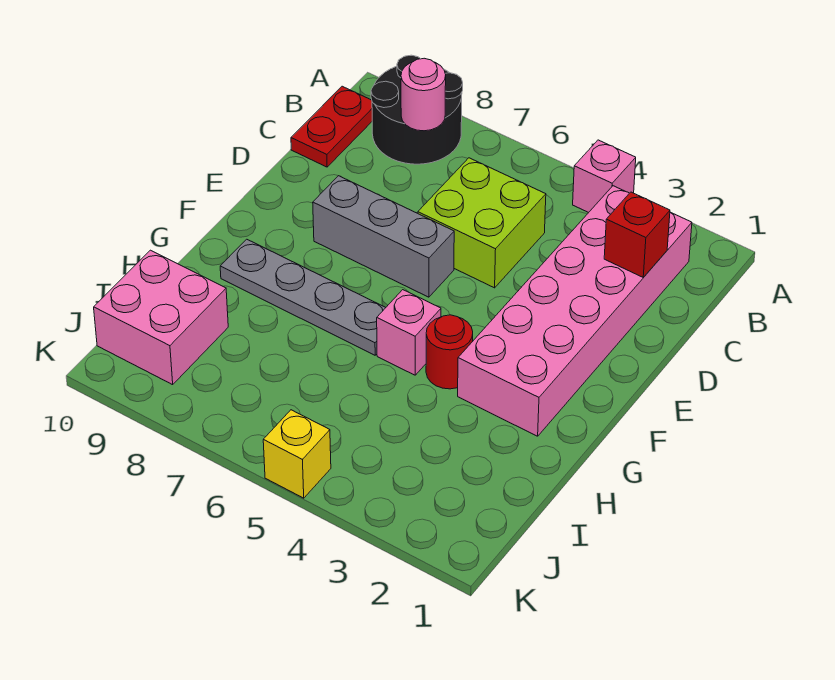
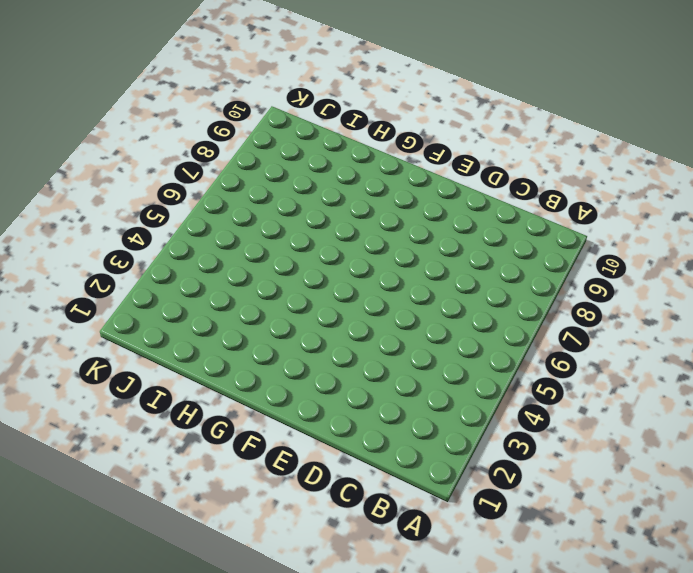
none -> pink 1x1 brick [573,140,636,213]
none -> black 2x2 round brick [371,55,463,164]
none -> pink 2x6 brick [458,186,692,436]

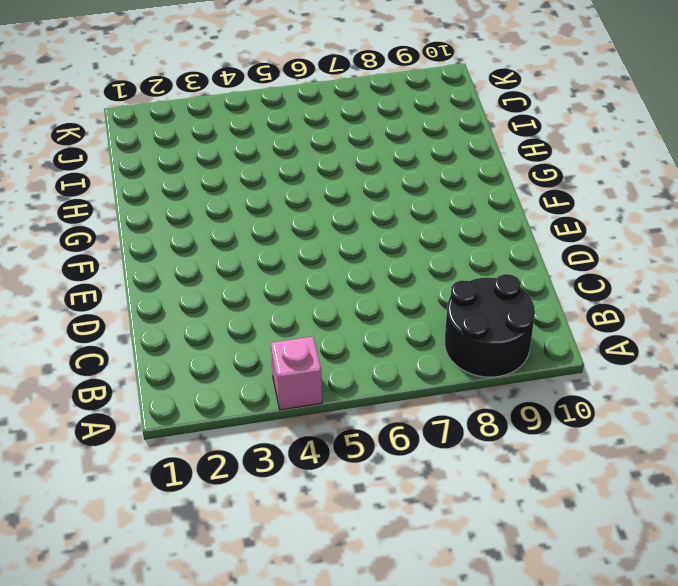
none -> pink 2x6 brick [458,186,692,436]
none -> red 1x2 plate [291,86,372,167]
none -> lime 2x2 brick [418,158,546,288]

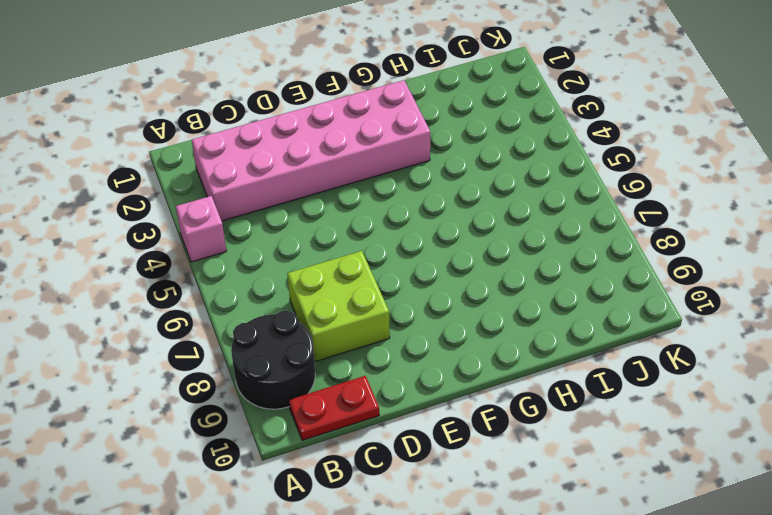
lime 2x2 brick [287,251,390,362] -> lime 2x2 brick moved to [418,158,546,288]
none -> grey 1x3 brick [313,176,454,297]
none -> red 1x1 round brick [426,315,473,389]
none -> pink 1x1 brick [377,290,441,375]

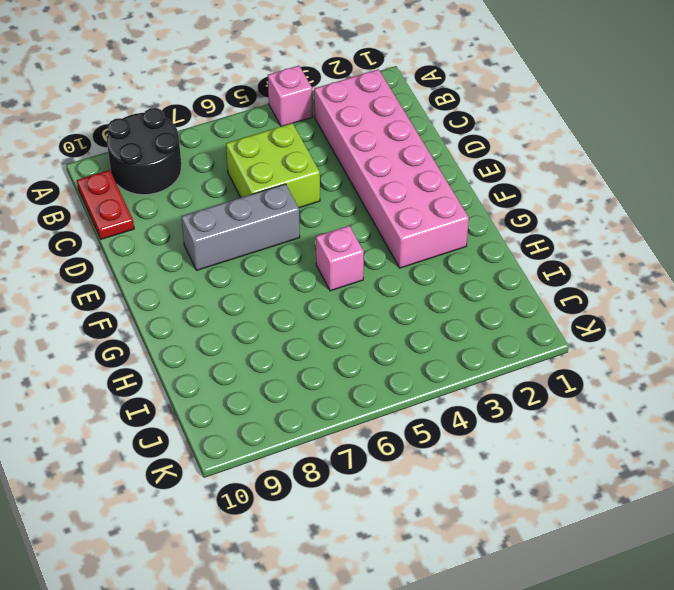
none -> red 1x1 round brick [426,315,473,389]
none -> grey 1x4 plate [220,239,386,355]
none -> pink 2x2 brick [94,250,228,385]

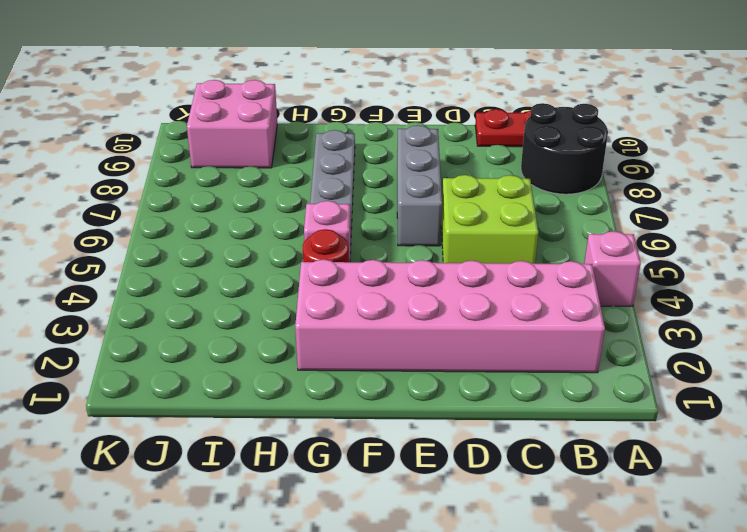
none -> yellow 1x1 brick [263,410,331,498]
none -> pink 1x1 round brick [401,58,446,131]
none -> red 1x1 brick [604,192,670,277]

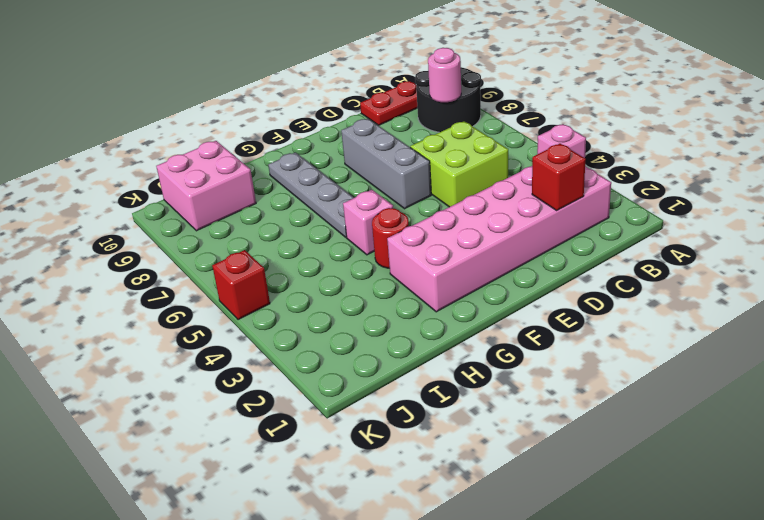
red 1x1 brick [212,250,270,320] -> yellow 1x1 brick [263,410,331,498]

